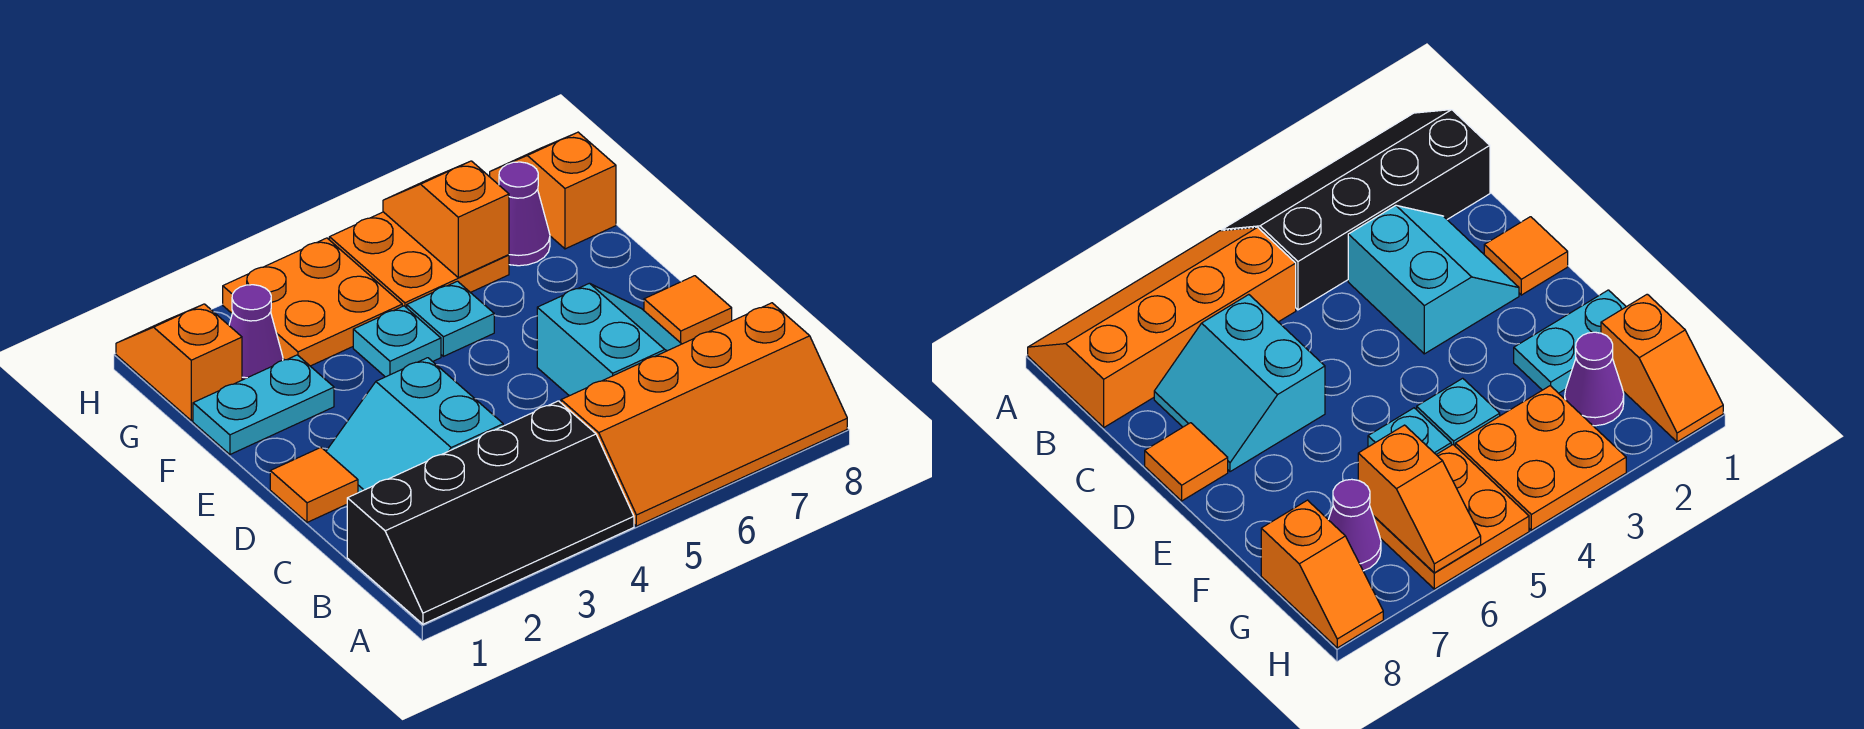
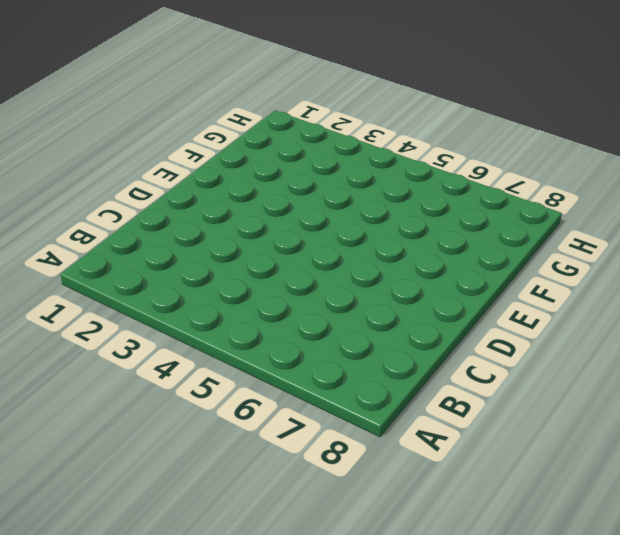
none -> black 2x4 slope [347,401,634,624]
none -> orange 2x4 slope [561,303,847,526]
none -> cyan 2x2 slope [326,358,503,493]

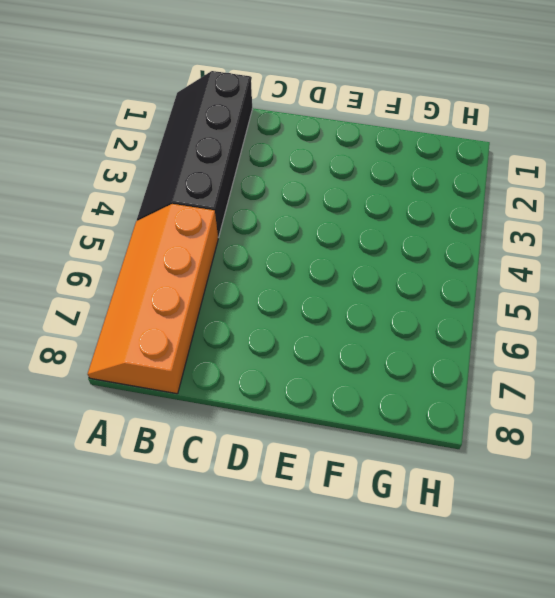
none -> cyan 2x2 slope [326,358,503,493]
none -> cyan 2x2 slope [537,283,681,396]
none -> orange 1x1 tile [270,448,358,522]

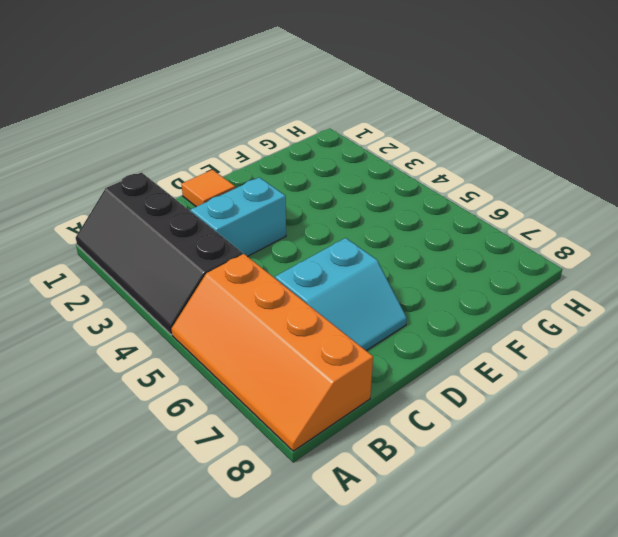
none -> orange 1x1 tile [644,276,732,344]
none -> cyan 1x2 plate [193,355,334,454]
none -> cyan 1x1 plate [353,306,441,377]

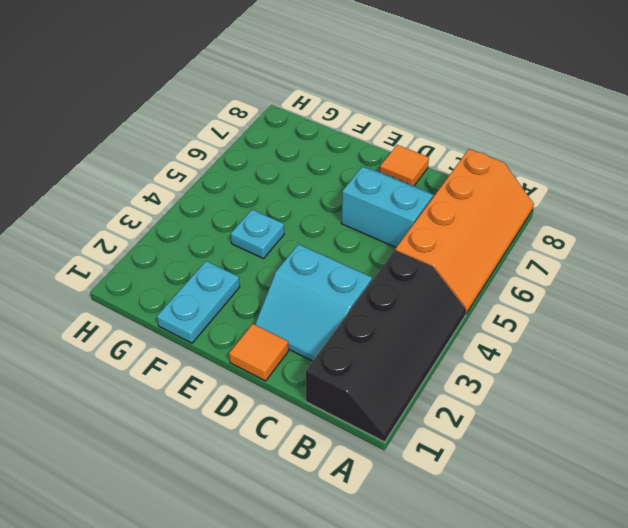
none -> cyan 1x1 plate [407,281,494,356]
none -> orange 1x2 slope [116,304,242,421]
none -> purple 1x1 cone [229,285,283,380]

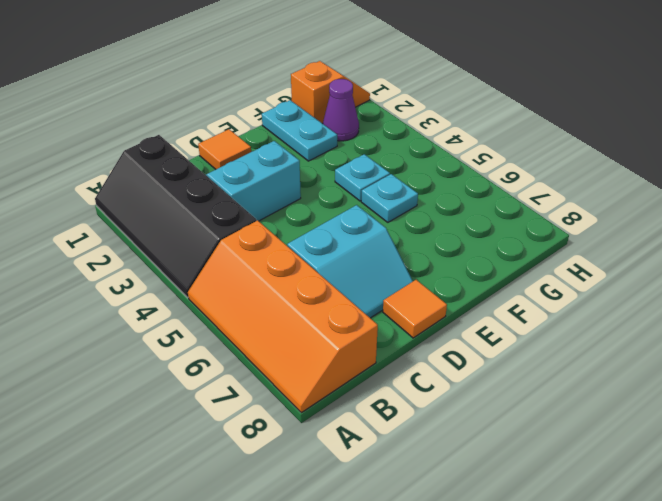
none -> orange 2x2 plate [223,238,402,366]
none -> orange 2x2 plate [329,212,509,308]
none -> purple 1x1 cone [499,162,550,266]

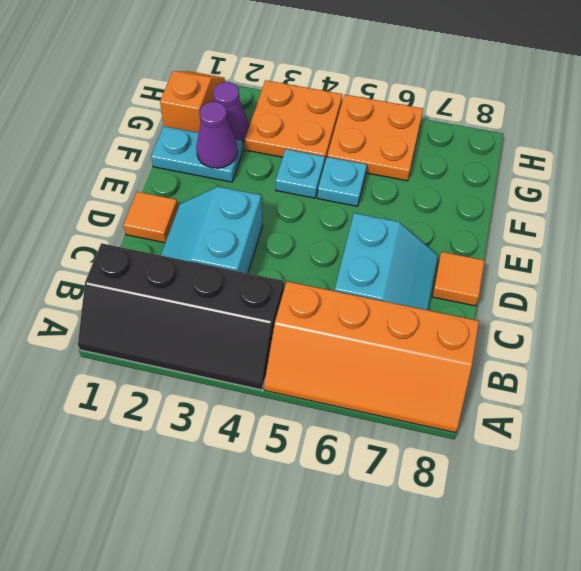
purple 1x1 cone [196,102,238,168] -> purple 1x1 cone moved to [499,162,550,266]
none -> orange 1x2 slope [490,132,616,249]
none -> orange 1x2 slope [383,161,509,278]

